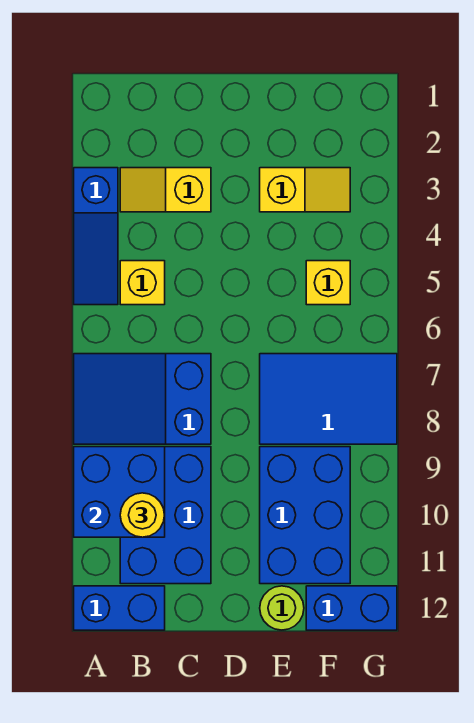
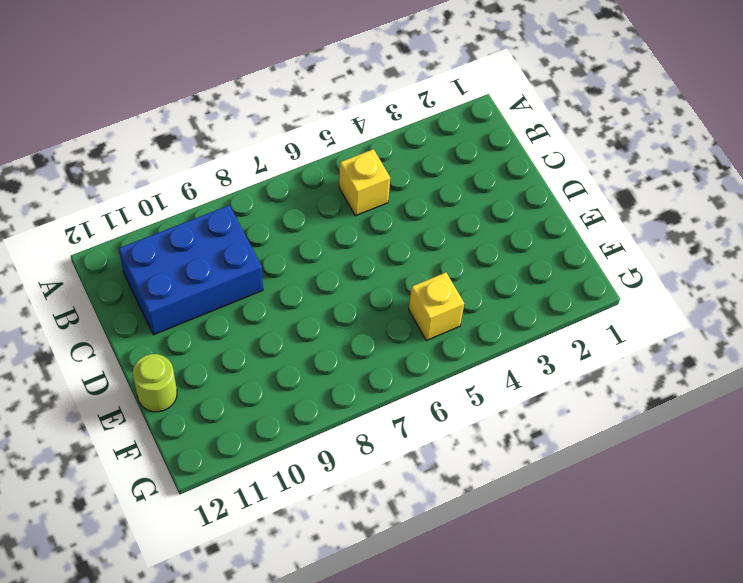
none -> blue 1x3 slope [74,168,118,305]
none -> blue 2x3 slope [74,354,211,444]
none -> blue 1x2 brick [74,586,165,630]

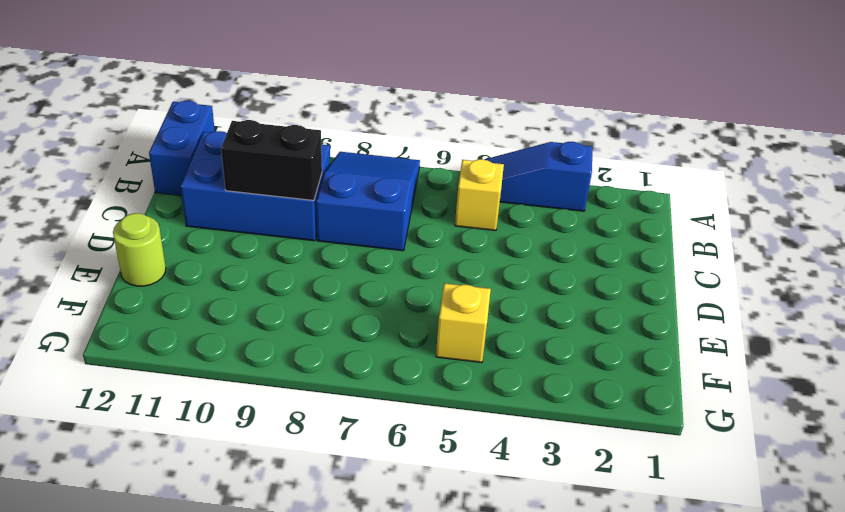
black 1x2 brick [221,120,322,200] -> none
none -> yellow 1x2 slope [120,168,211,212]
none -> yellow 1x2 slope [260,168,350,212]
none -> blue 2x3 tile [260,354,397,444]

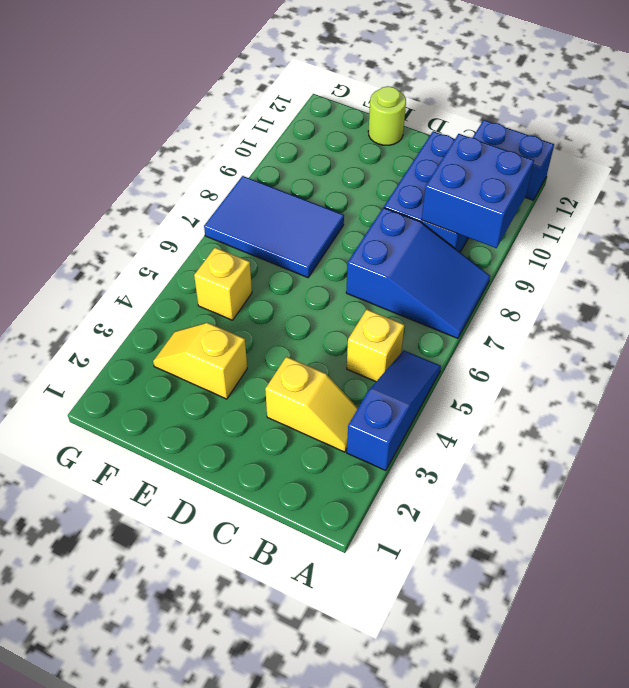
none -> blue 2x3 brick [260,447,350,584]
none -> blue 1x2 brick [306,586,397,630]
none -> yellow 1x1 round brick [120,493,165,537]

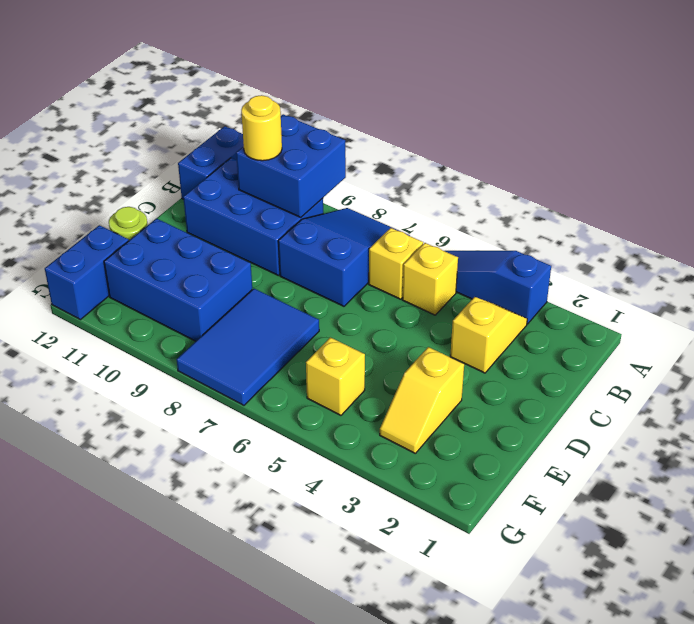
yellow 1x1 brick [369,228,423,299] -> none

